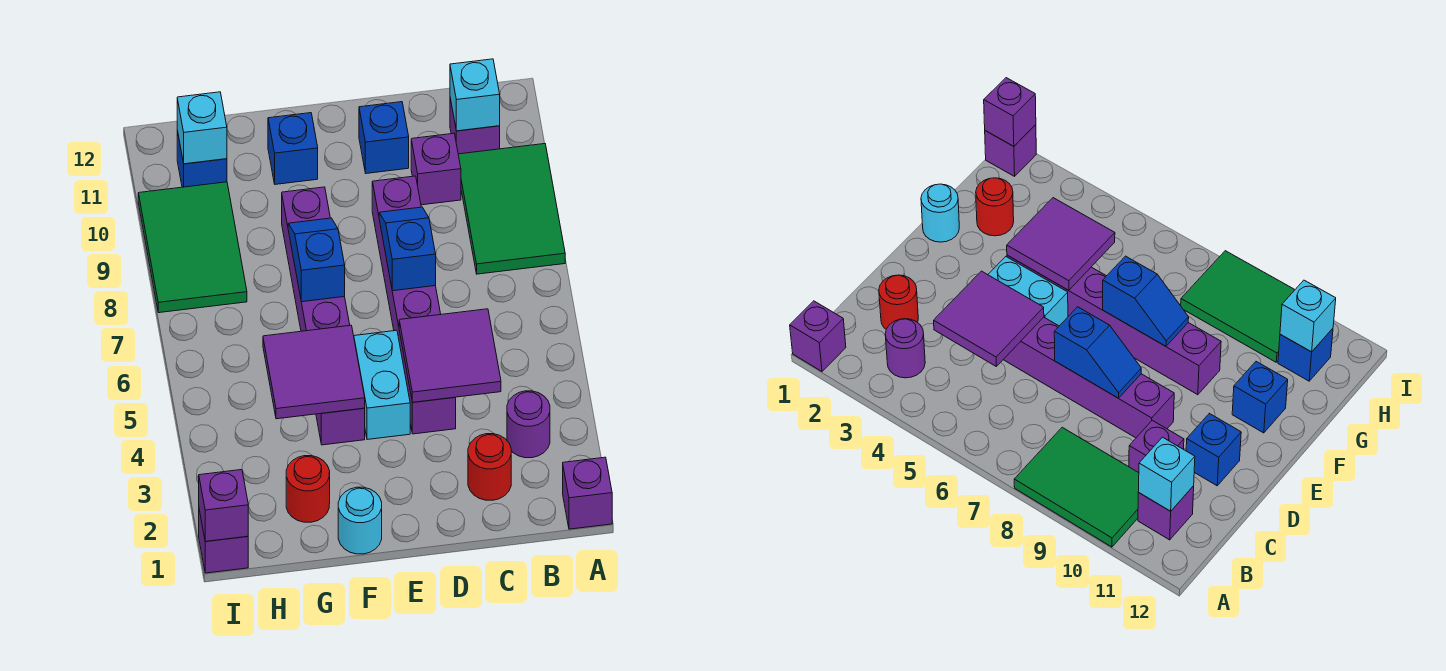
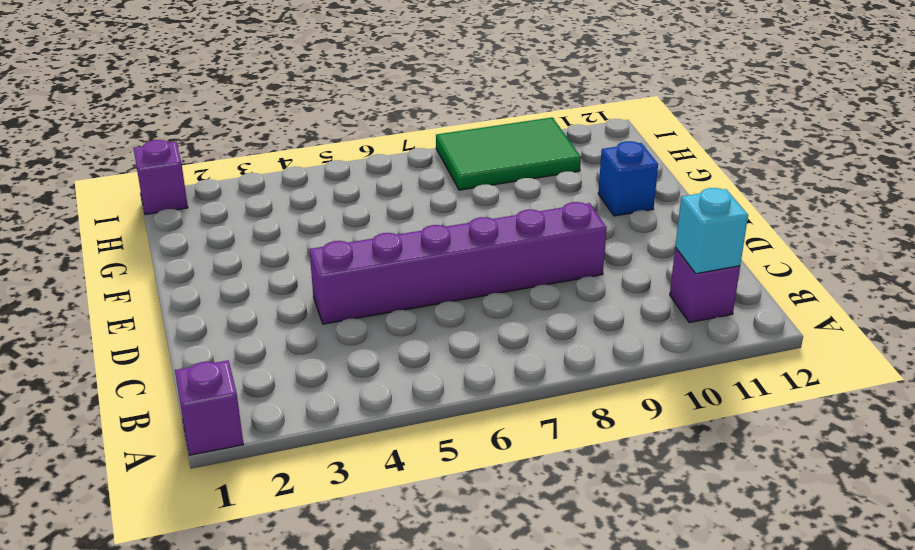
none -> green 2x3 tile [458,144,565,274]
none -> purple 1x1 round brick [507,391,550,458]
none -> red 1x1 round brick [468,434,511,500]

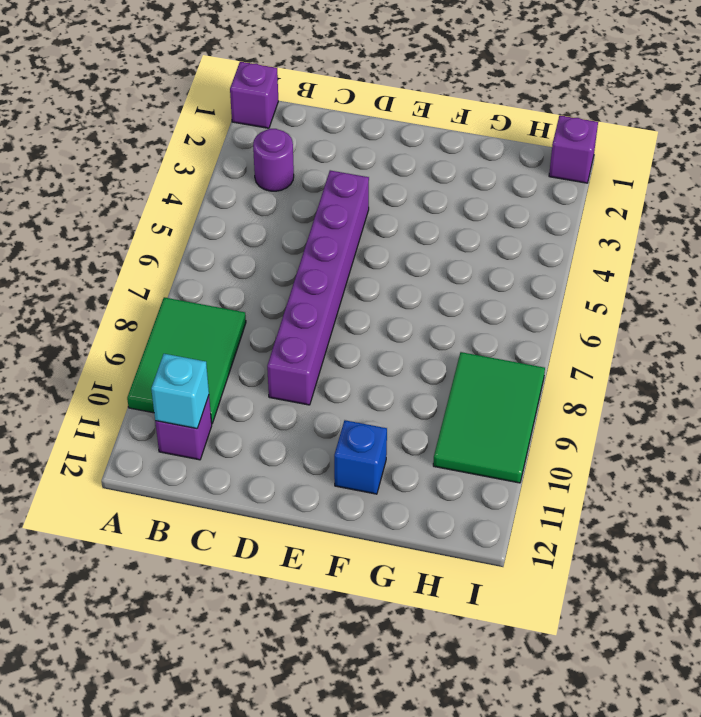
none -> red 1x1 round brick [468,434,511,500]
none -> purple 1x1 brick [411,133,461,205]
none -> blue 1x1 brick [359,102,409,173]

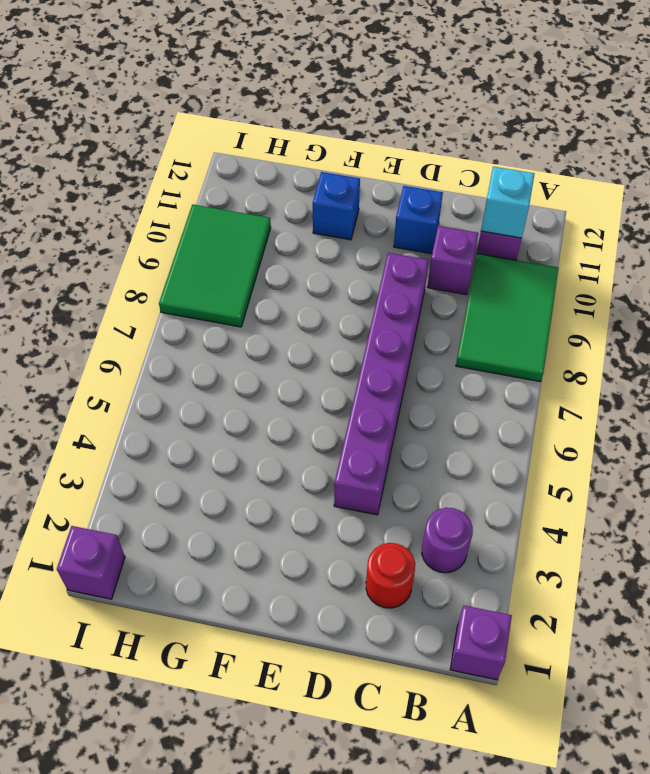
none -> cyan 1x2 brick [354,330,410,440]
none -> cyan 1x1 round brick [338,487,382,554]
none -> purple 1x6 brick [282,187,365,445]

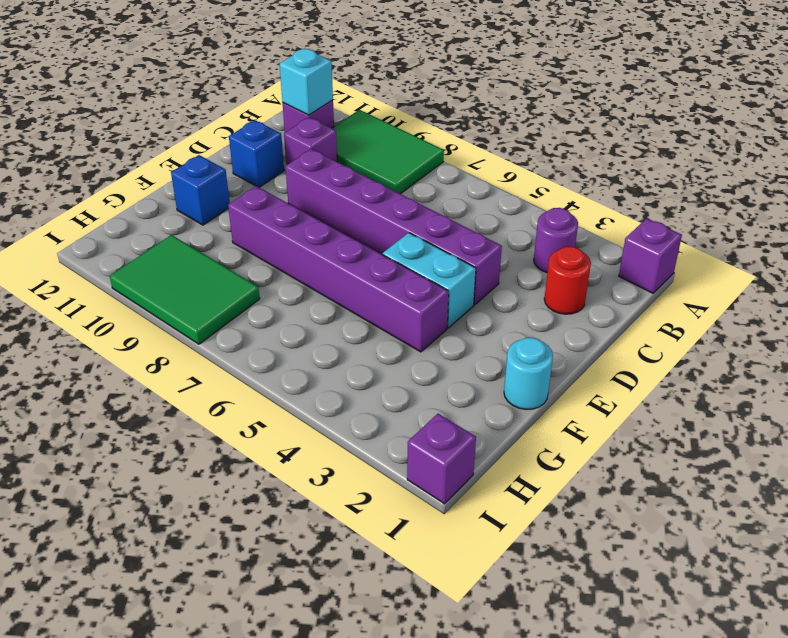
none -> red 1x1 round brick [286,456,330,522]
none -> blue 1x1 brick [177,131,227,187]
none -> purple 2x2 tile [399,309,501,402]

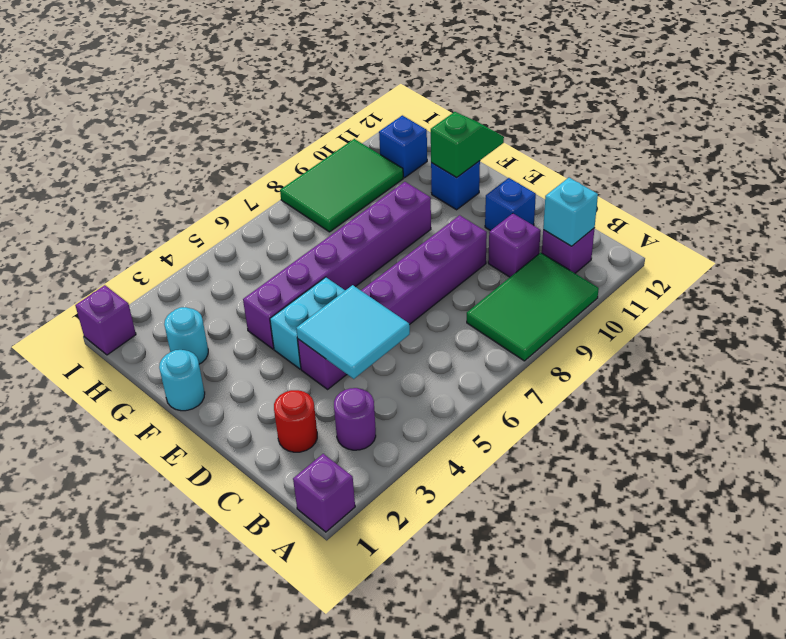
cyan 2x2 tile [296,285,410,379] -> purple 2x2 tile [399,309,501,402]
green 1x2 slope [431,112,504,177] -> none
cyan 1x1 round brick [164,307,208,364] -> red 1x1 round brick [286,456,330,522]
none -> blue 1x2 slope [379,207,436,291]
none -> purple 2x2 tile [263,325,365,419]
none -> blue 1x2 slope [288,218,345,302]

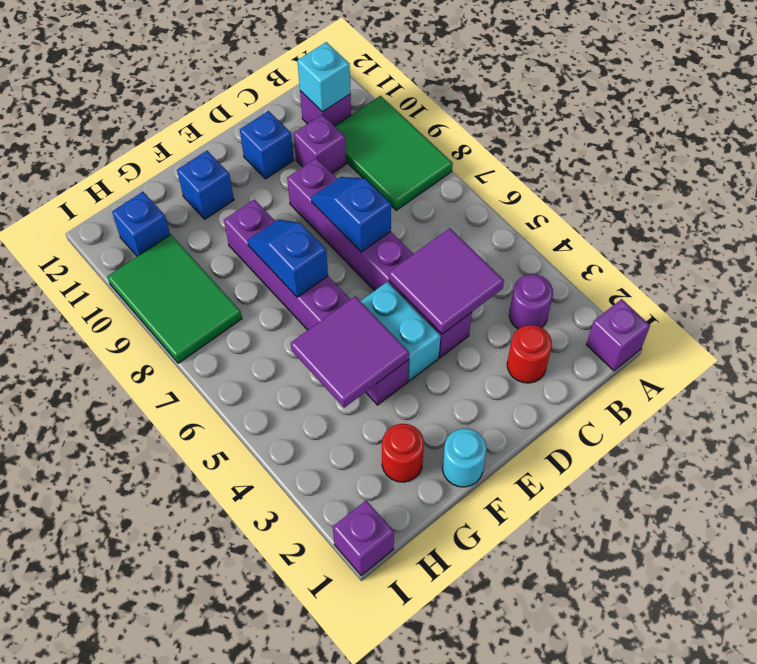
none -> cyan 1x1 brick [177,92,227,164]
none -> purple 1x1 brick [199,470,248,541]

